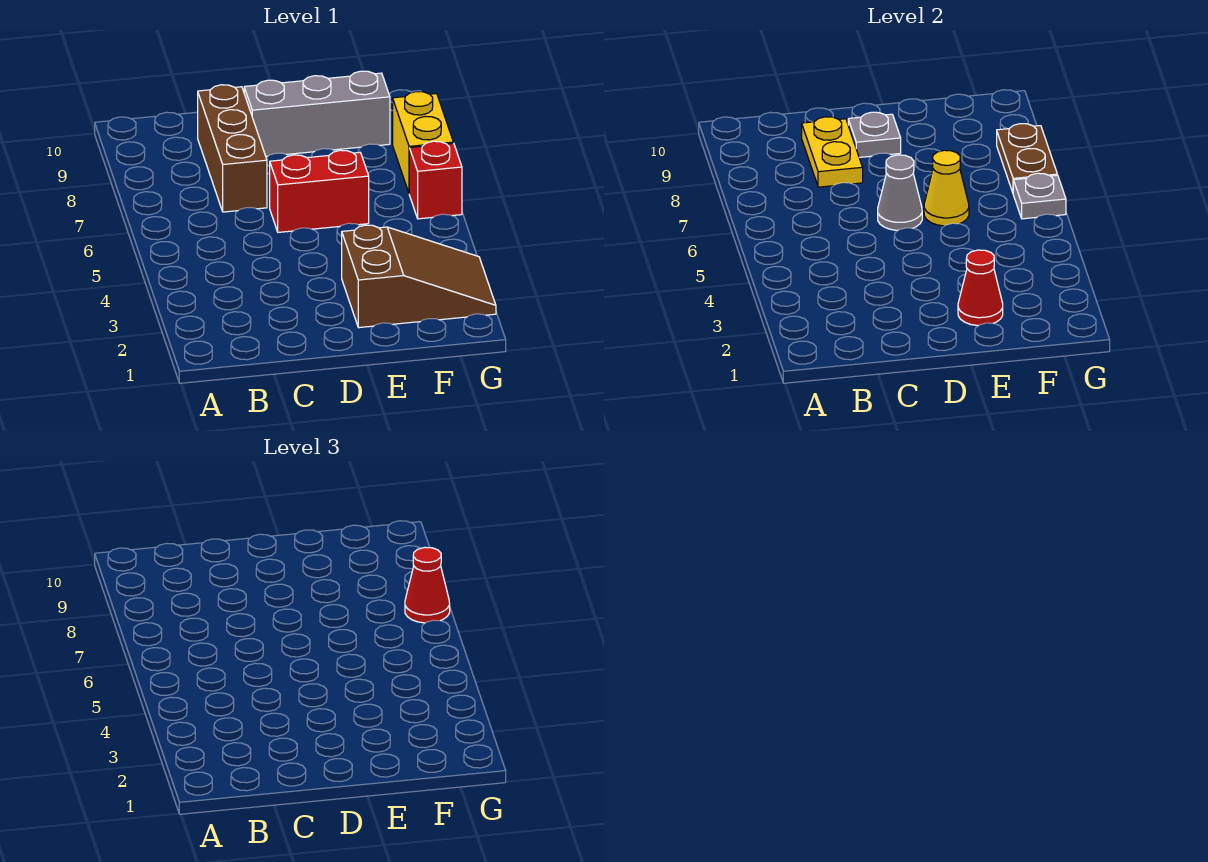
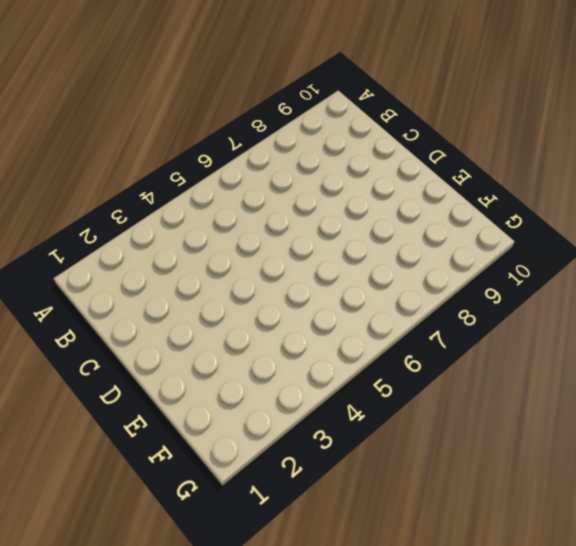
none -> brown 1x3 brick [198,85,267,212]
none -> red 1x2 brick [270,150,369,232]
none -> grey 1x3 brick [244,71,390,156]

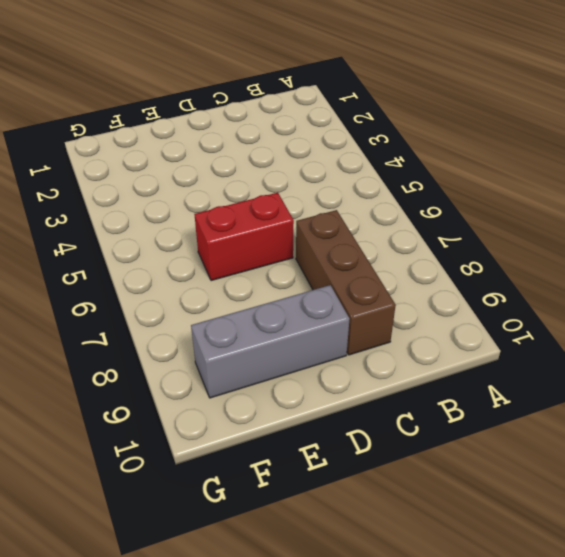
none -> brown 2x3 slope [342,225,496,328]
none -> red 1x1 brick [409,141,462,219]
none -> yellow 1x2 brick [393,92,453,192]

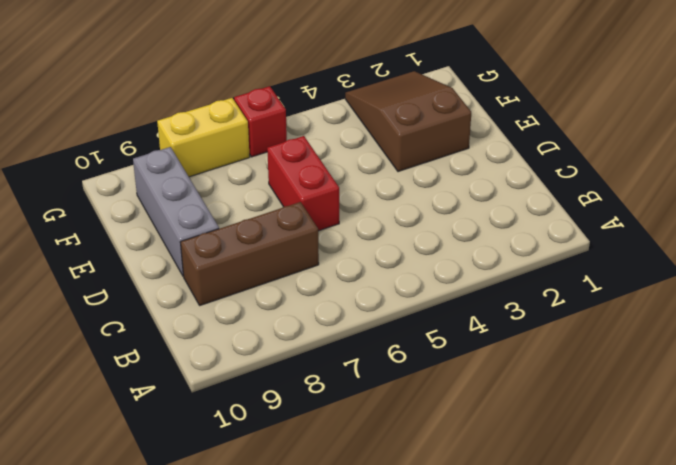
none -> yellow 1x2 plate [802,117,863,187]
none -> grey 1x1 cone [878,155,922,230]
none -> grey 1x1 plate [848,112,901,157]

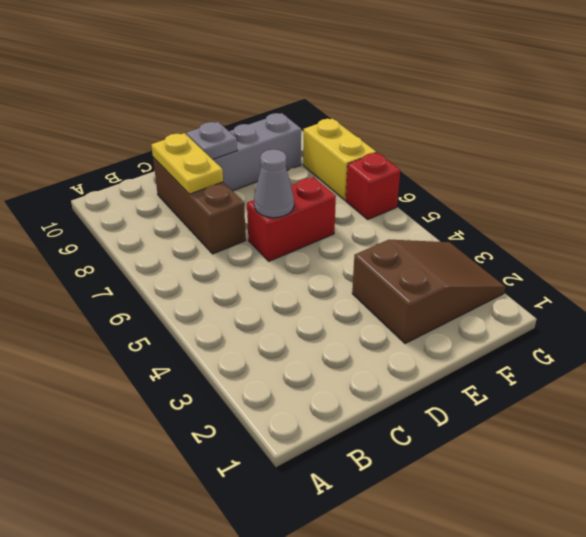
none -> red 1x1 cone [958,250,1003,326]
none -> yellow 1x1 cone [924,150,969,226]
none -> grey 1x1 plate [1013,173,1066,219]

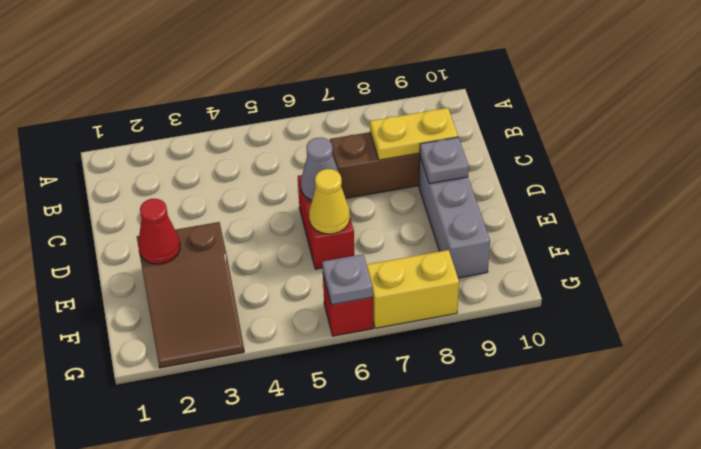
none -> brown 1x2 plate [997,124,1057,192]
none -> red 1x1 cone [405,547,450,623]

